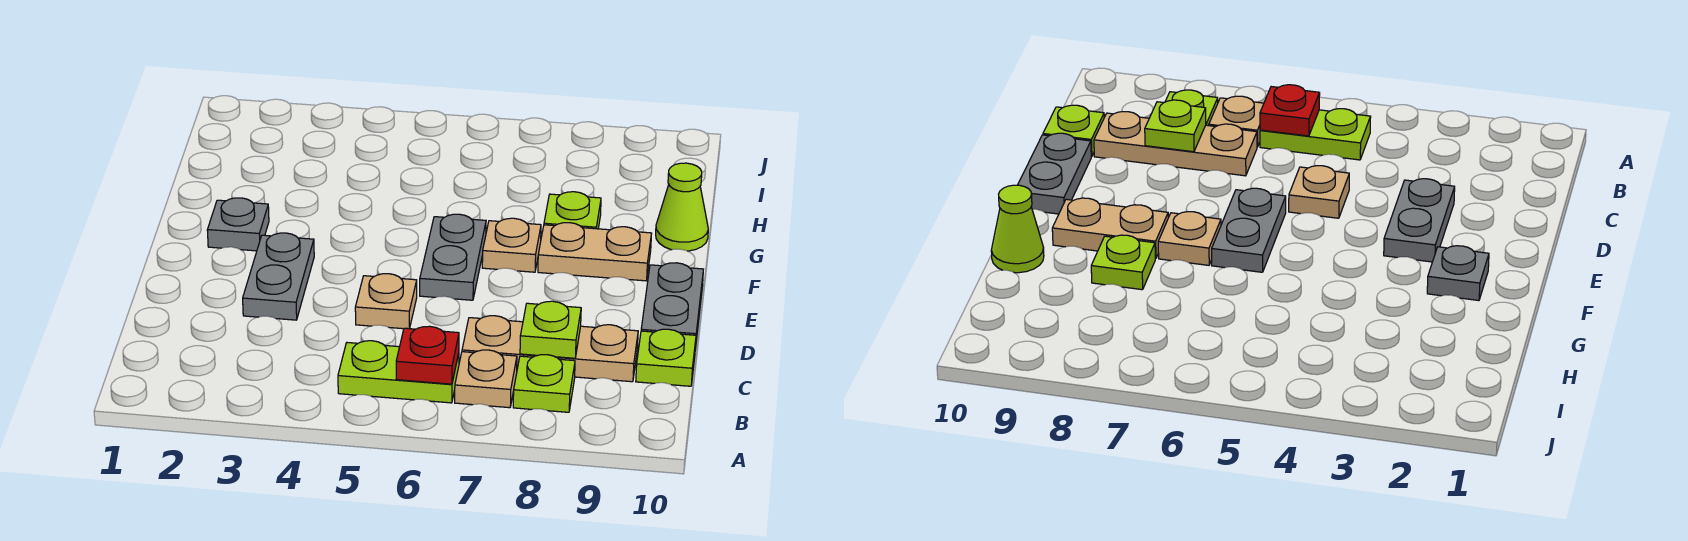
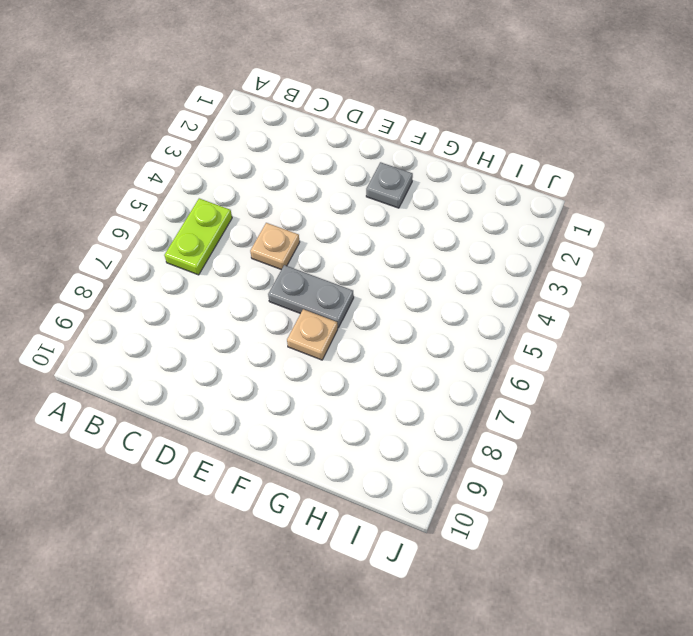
none -> tan 1x1 plate [455,350,517,408]
none -> lime 1x1 plate [513,355,575,412]
none -> tan 1x3 plate [462,316,638,382]

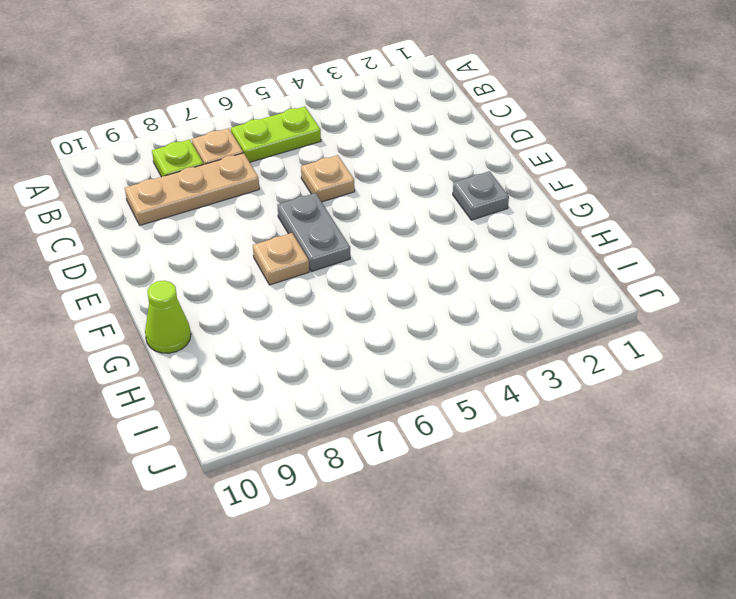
none -> lime 1x1 plate [636,329,696,386]
none -> grey 1x2 plate [243,233,314,320]
none -> grey 1x2 plate [641,263,703,349]

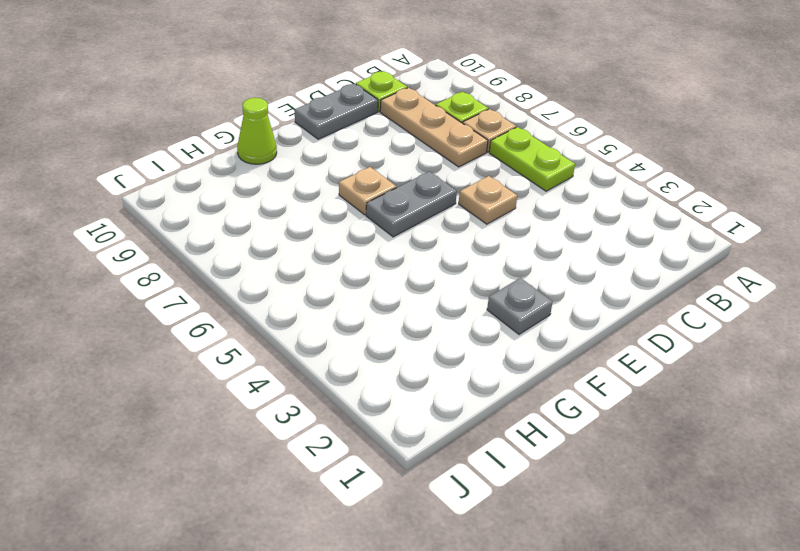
none -> grey 1x2 plate [243,233,314,320]
none -> tan 1x2 plate [538,223,652,281]
none -> lime 1x1 plate [544,192,601,229]

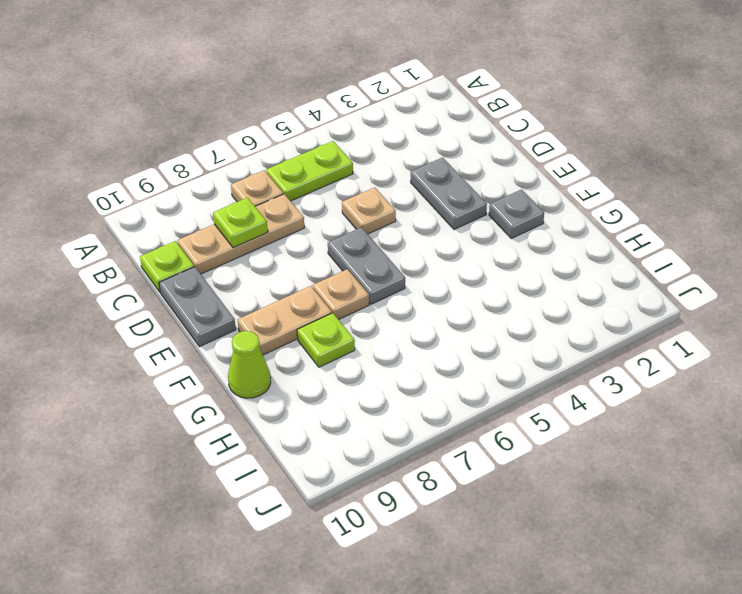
none -> lime 1x1 plate [513,355,575,412]
none -> red 1x1 plate [396,326,459,384]

